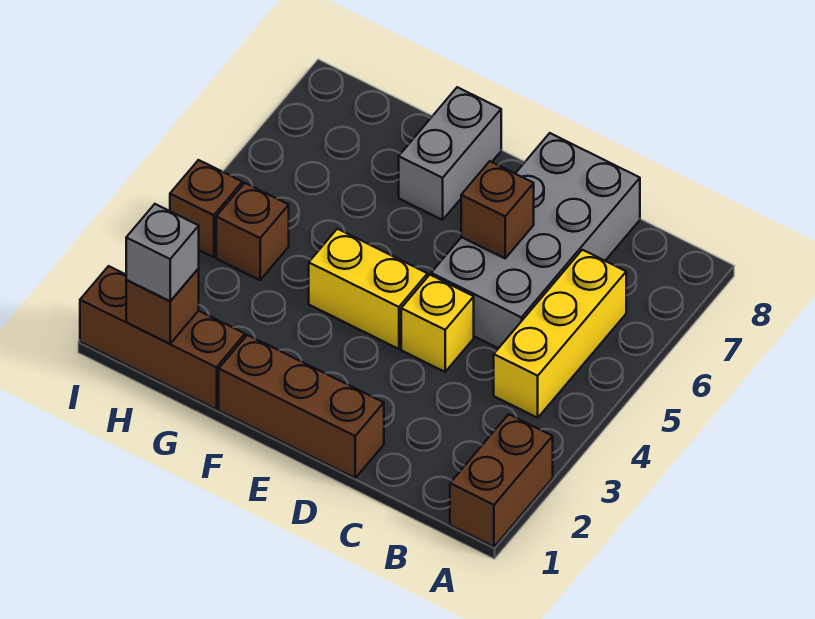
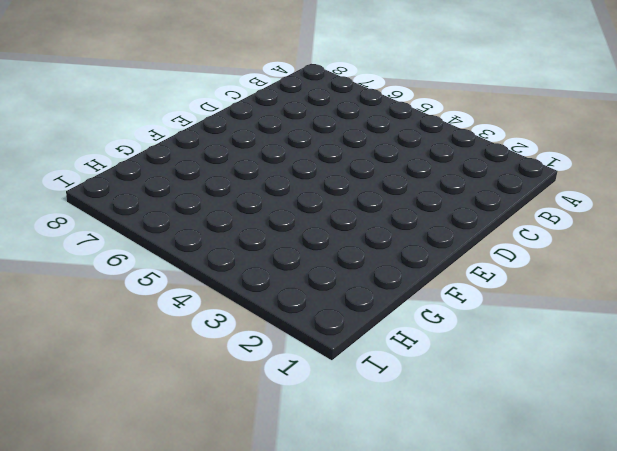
none -> brown 1x2 brick [450,414,553,547]
none -> yellow 1x3 brick [494,250,626,418]
none -> grey 2x4 brick [431,133,640,348]

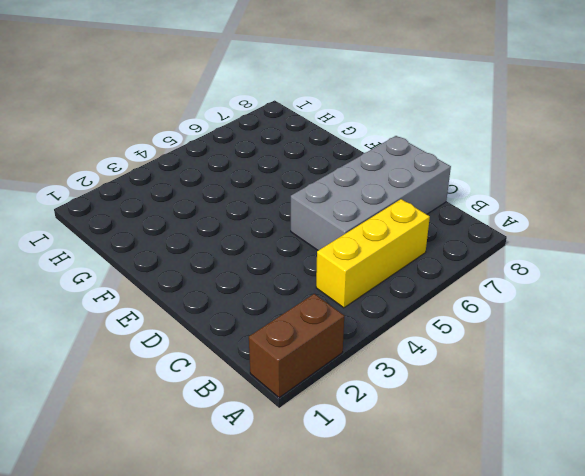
none -> brown 1x3 brick [219,335,384,478]
none -> yellow 1x1 brick [401,275,474,372]
none -> yellow 1x2 brick [309,229,428,349]

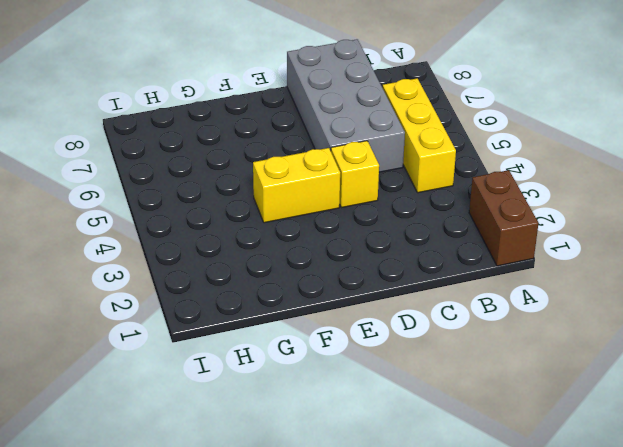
none -> brown 1x3 brick [219,335,384,478]
none -> grey 1x2 brick [399,87,501,220]
none -> brown 1x3 brick [80,266,245,409]

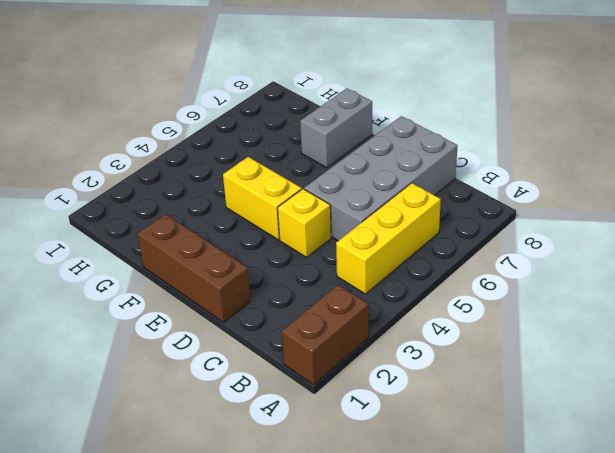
none -> brown 1x3 brick [80,266,245,409]
none -> brown 1x1 brick [216,183,289,280]
none -> brown 1x1 brick [170,160,242,257]

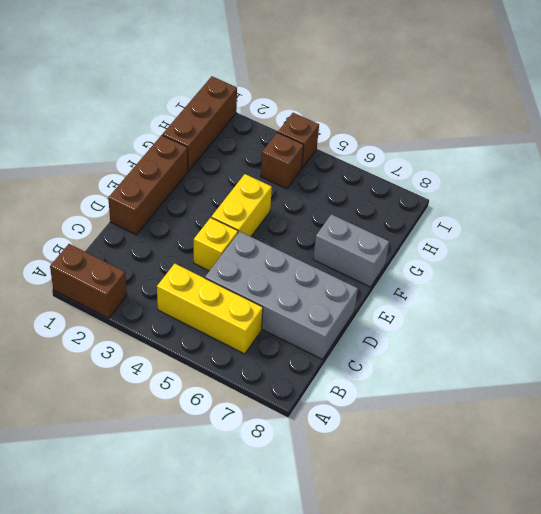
none -> brown 1x1 brick [461,161,534,258]
none -> brown 1x1 brick [126,268,199,344]
none -> grey 1x1 brick [126,204,199,301]

